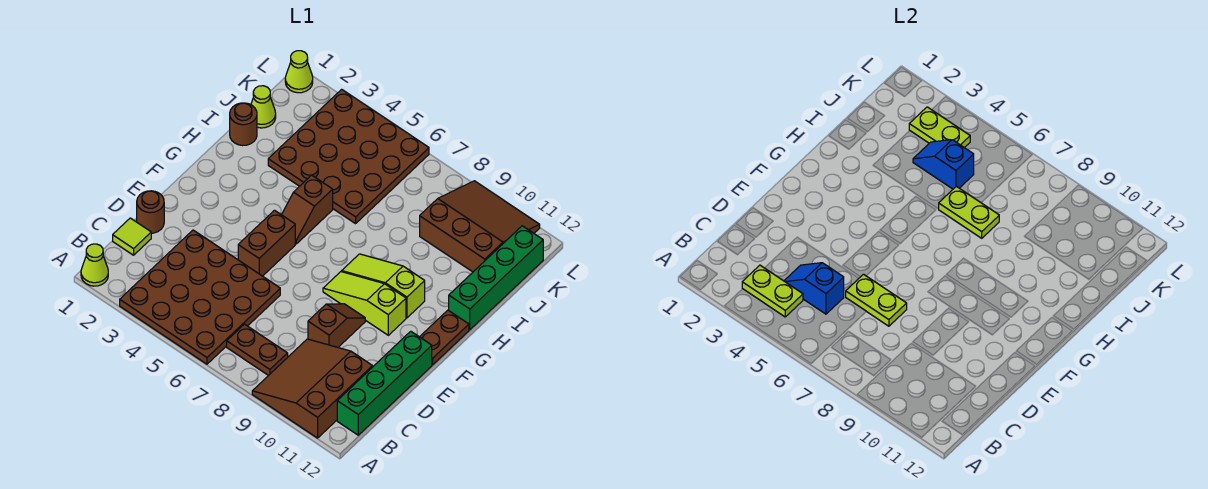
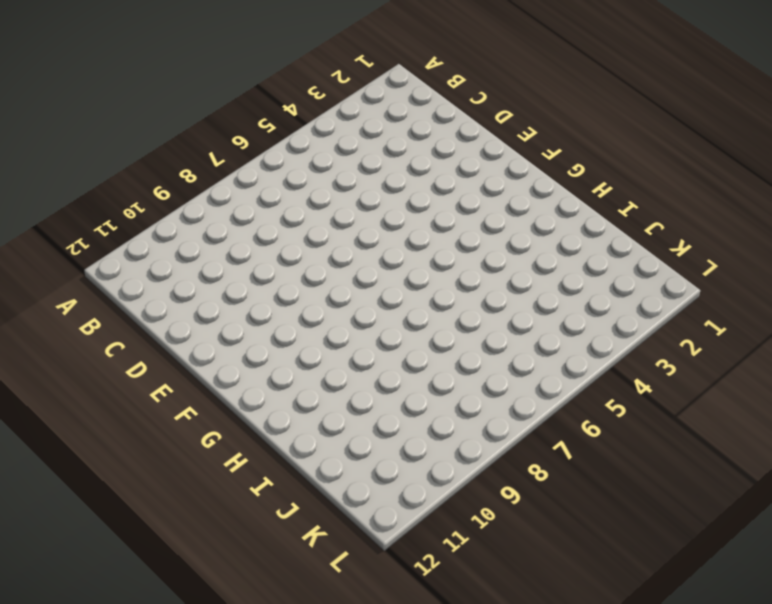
none -> lime 1x1 cone [81,244,108,286]
none -> brown 4x4 plate [120,230,280,364]
none -> brown 3x3 slope [252,339,373,438]

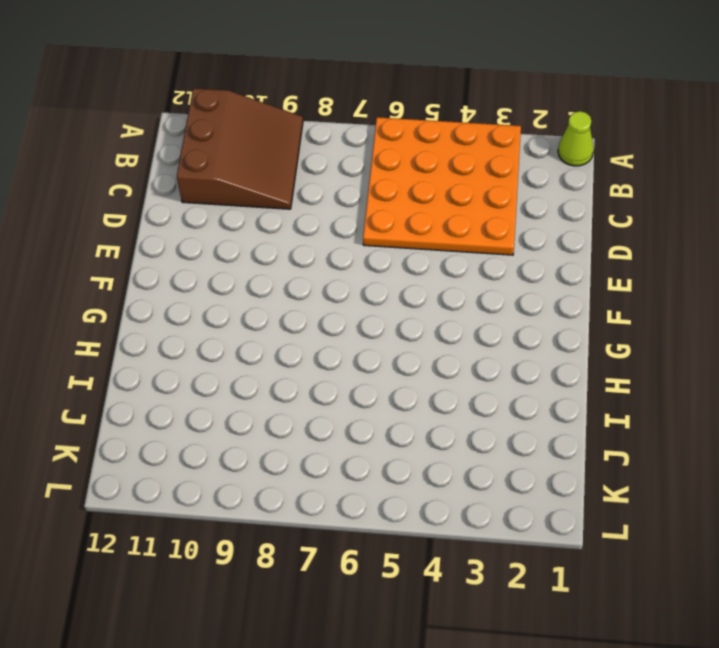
orange 4x4 plate [363,117,521,255] -> brown 4x4 plate [120,230,280,364]
none -> brown 1x2 plate [227,324,288,376]
none -> green 1x4 brick [337,331,432,435]
none -> lime 1x1 tile [113,218,151,255]

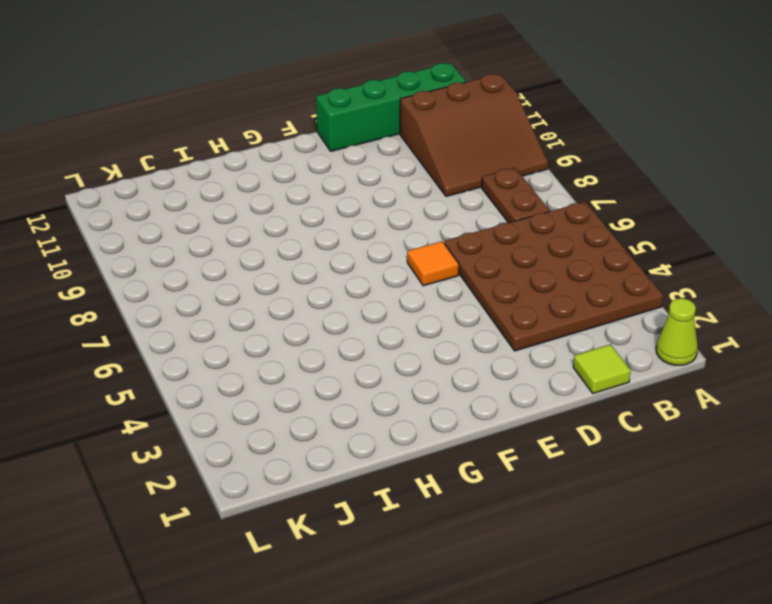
orange 1x1 tile [407,241,459,286] -> none
none -> brown 1x1 round brick [137,191,164,233]
none -> brown 1x2 slope [308,304,365,347]
none -> brown 1x2 brick [238,210,295,276]

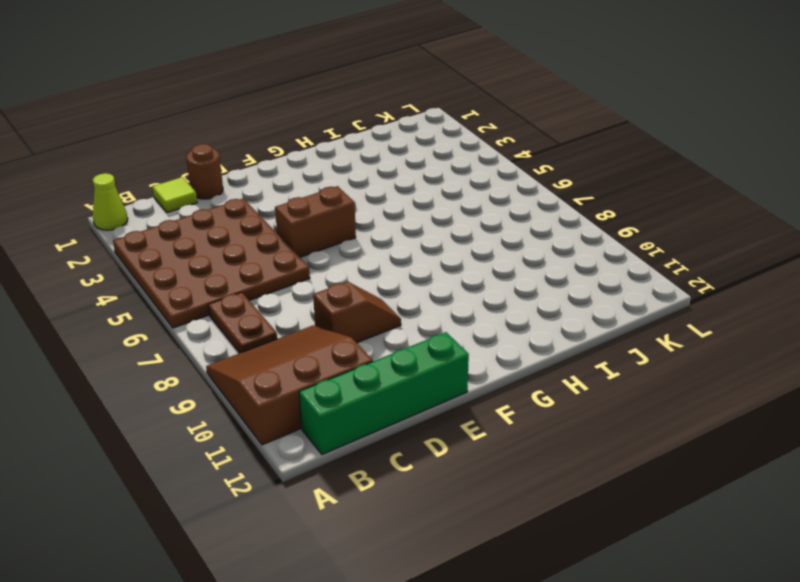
none -> lime 1x3 slope [323,272,406,335]
none -> brown 1x2 plate [420,310,469,365]
none -> brown 1x2 slope [282,175,333,244]

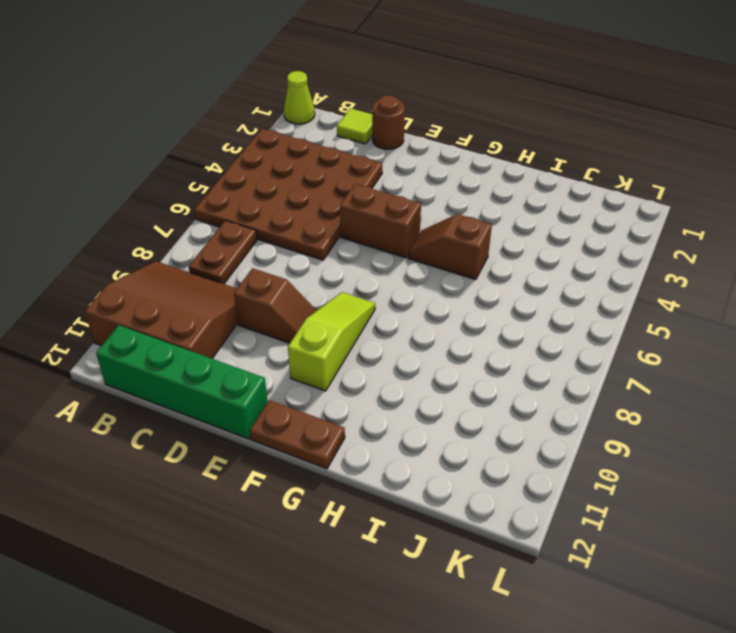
none -> lime 1x3 slope [342,254,425,318]
none -> green 1x4 brick [449,226,543,330]
none -> brown 1x1 round brick [230,103,257,146]

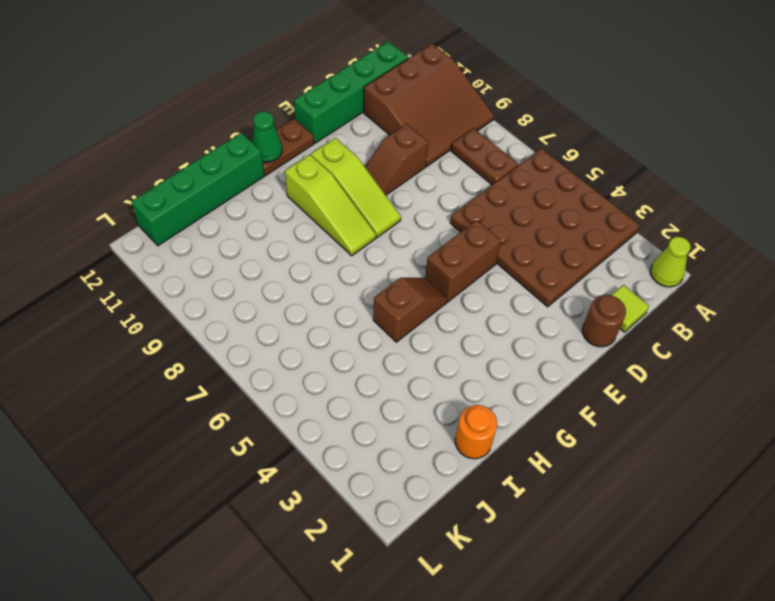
green 1x1 cone [252,112,282,162] -> none
orange 1x1 round brick [455,405,497,459] -> brown 1x1 round brick [230,103,257,146]
none -> brown 4x4 plate [268,89,429,224]
none -> lime 1x1 cone [251,86,276,128]
none -> brown 3x3 slope [420,181,540,272]

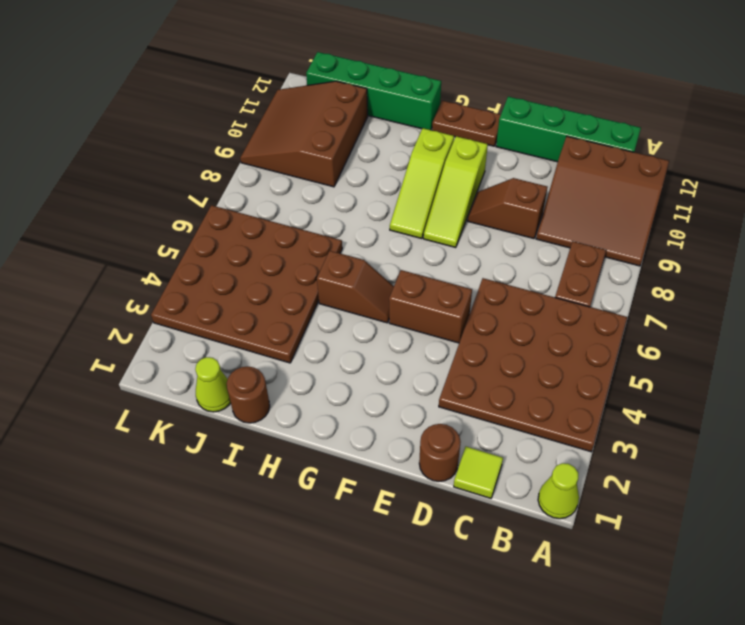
none -> lime 1x1 cone [285,51,313,93]
none -> lime 1x2 plate [742,265,803,317]
none -> blue 1x2 slope [784,263,844,314]

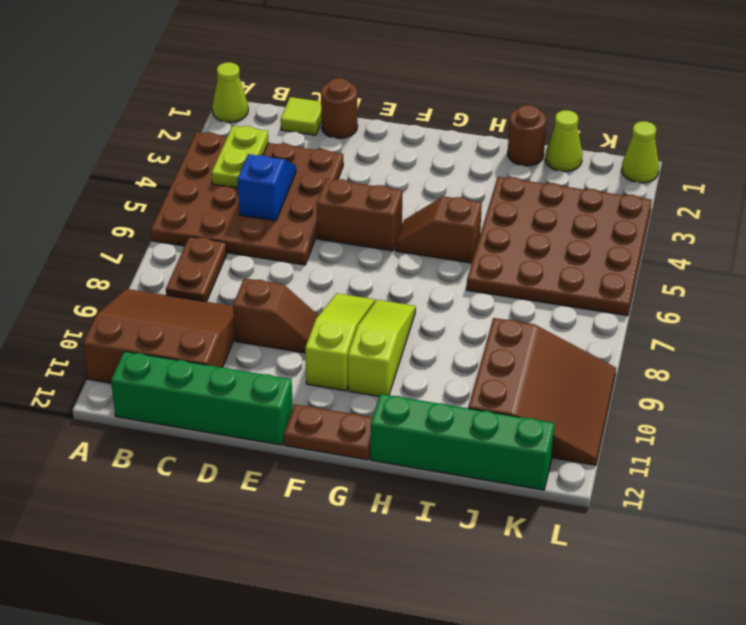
none -> lime 1x2 plate [846,274,907,326]
none -> lime 1x2 plate [939,186,999,238]
none -> blue 1x2 slope [913,140,974,189]

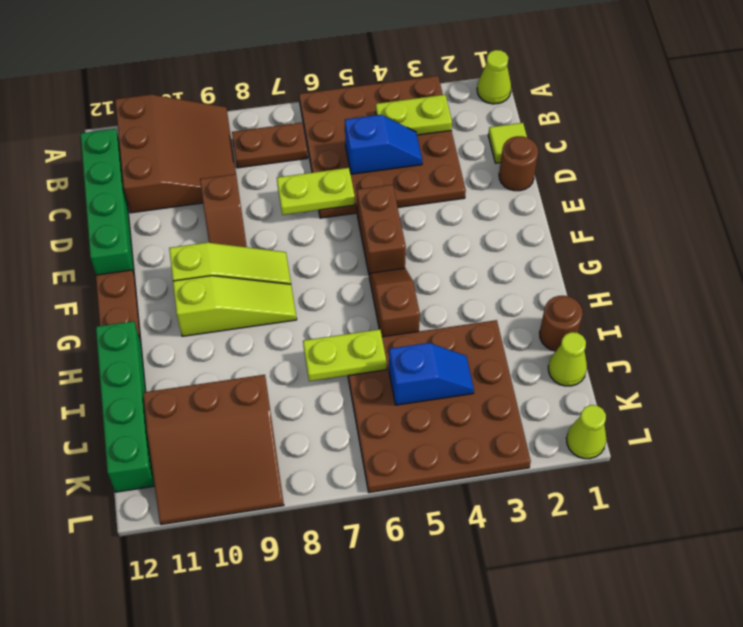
none -> lime 1x2 plate [909,107,970,148]

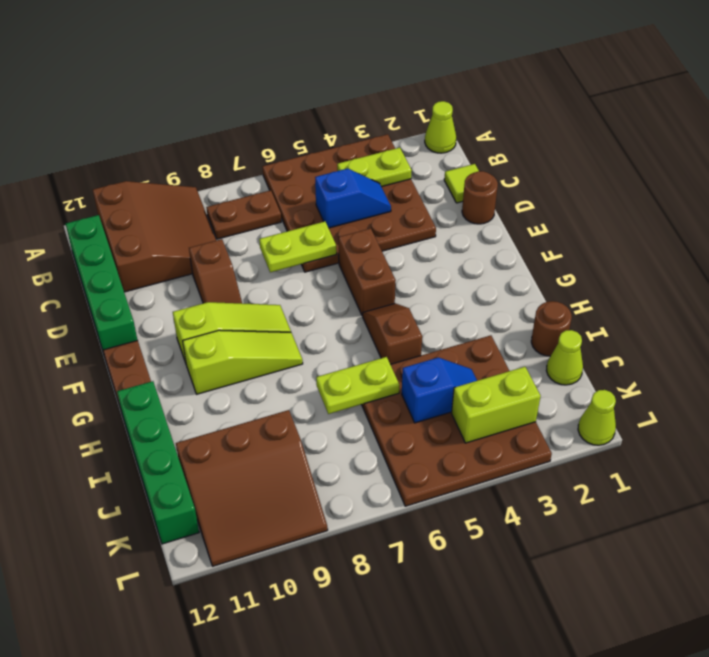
lime 1x2 brick [452,367,541,443] -> lime 1x2 plate [909,107,970,148]

